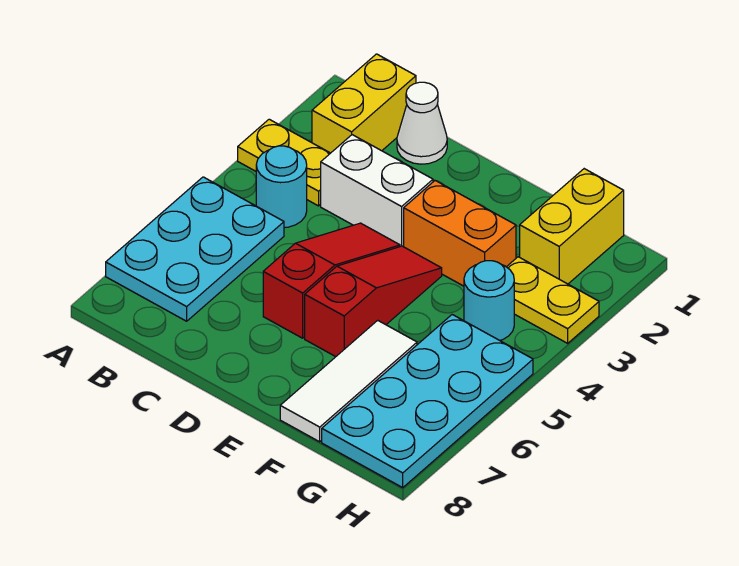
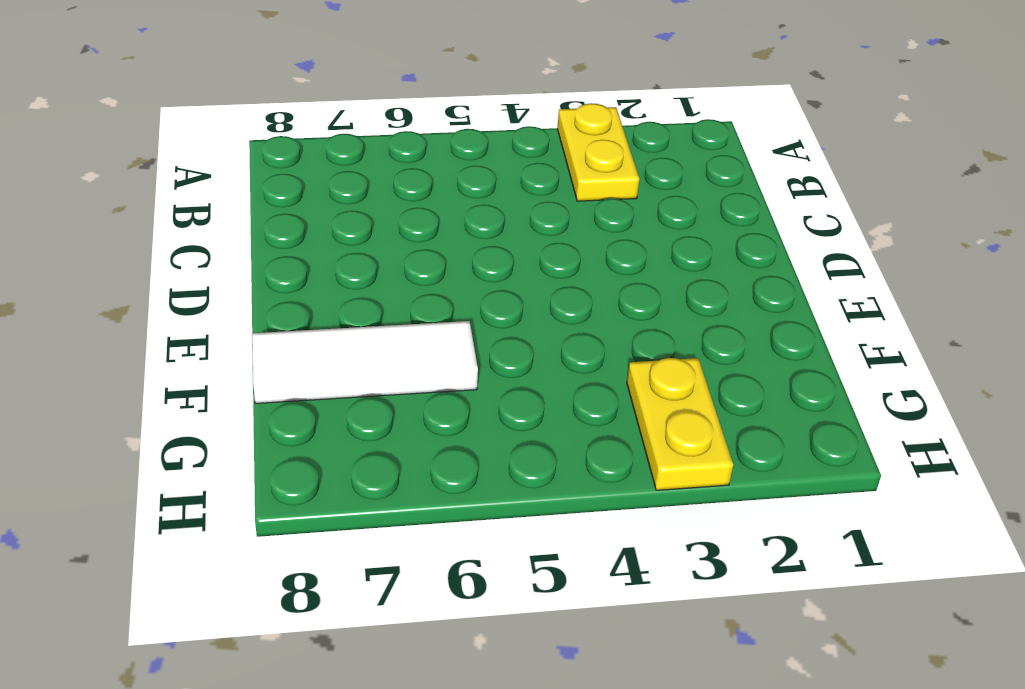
none -> cyan 2x3 plate [106,177,284,321]
none -> yellow 1x2 brick [312,54,416,153]
none -> cyan 1x1 round brick [256,146,307,228]

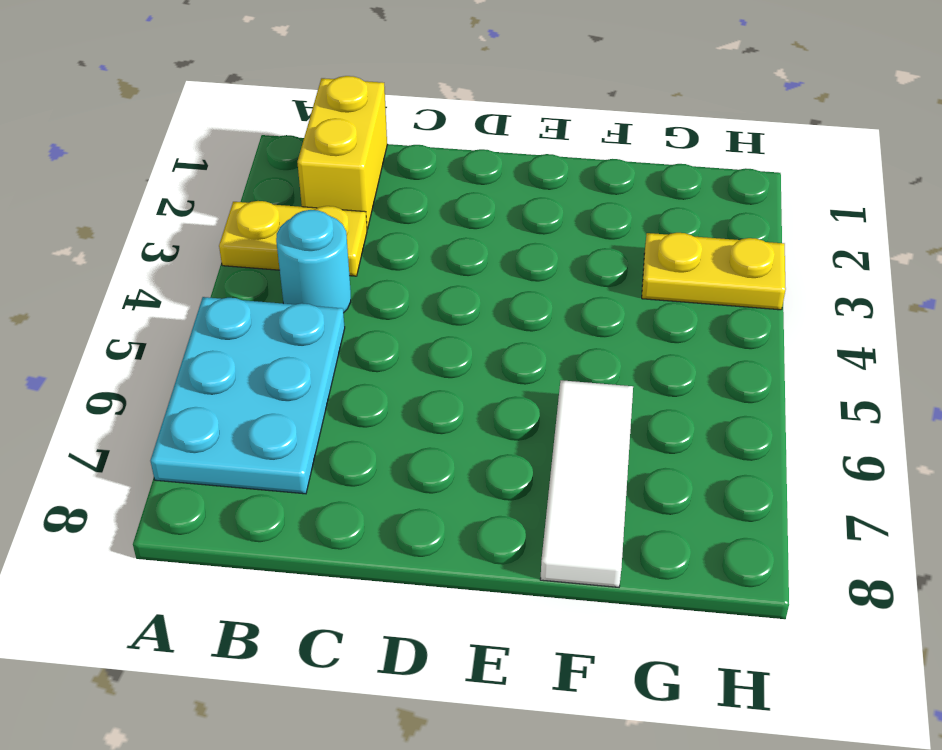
none -> white 1x1 cone [397,82,447,164]
none -> white 1x2 brick [321,135,433,247]
none -> red 1x3 slope [263,223,400,338]

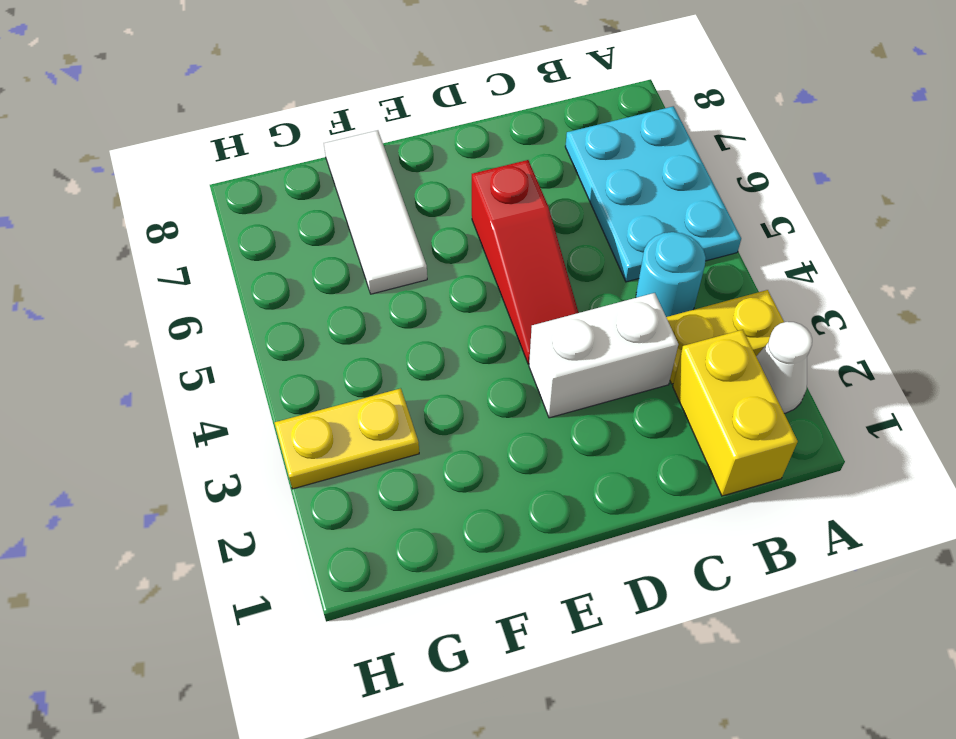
white 1x1 cone [756,322,812,413] -> white 1x1 cone moved to [397,82,447,164]
none -> orange 1x2 brick [404,181,516,286]
none -> red 1x3 slope [305,246,442,357]
none -> yellow 1x2 brick [520,169,624,284]

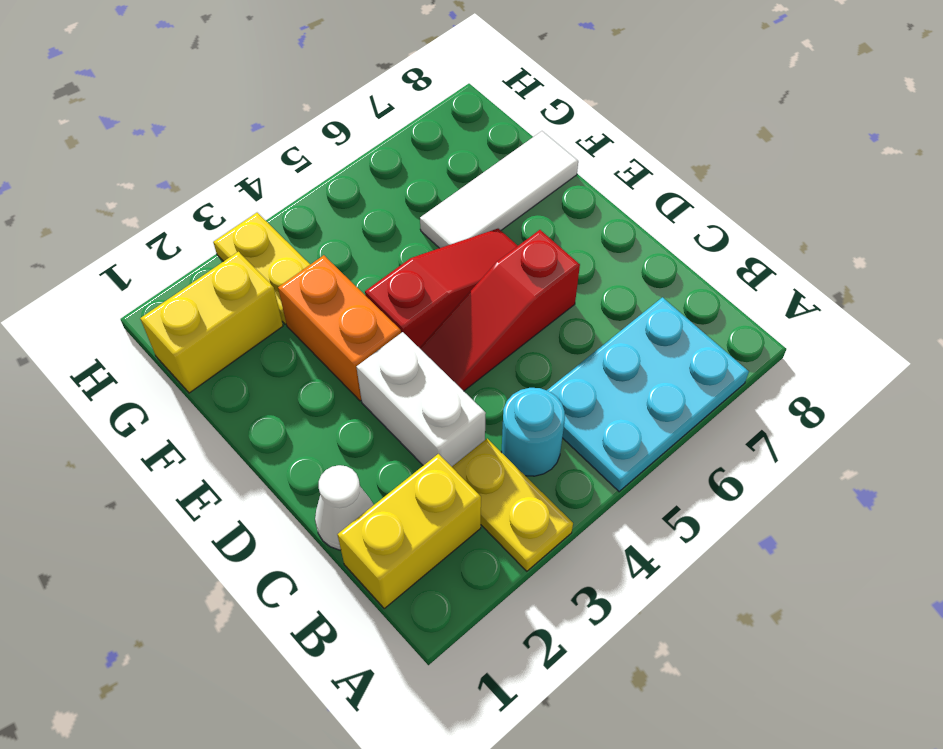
red 1x3 slope [365,229,518,348] -> red 1x3 slope turned to [305,246,442,357]
none -> cyan 1x1 round brick [464,261,514,340]
none -> cyan 2x4 plate [322,315,533,487]

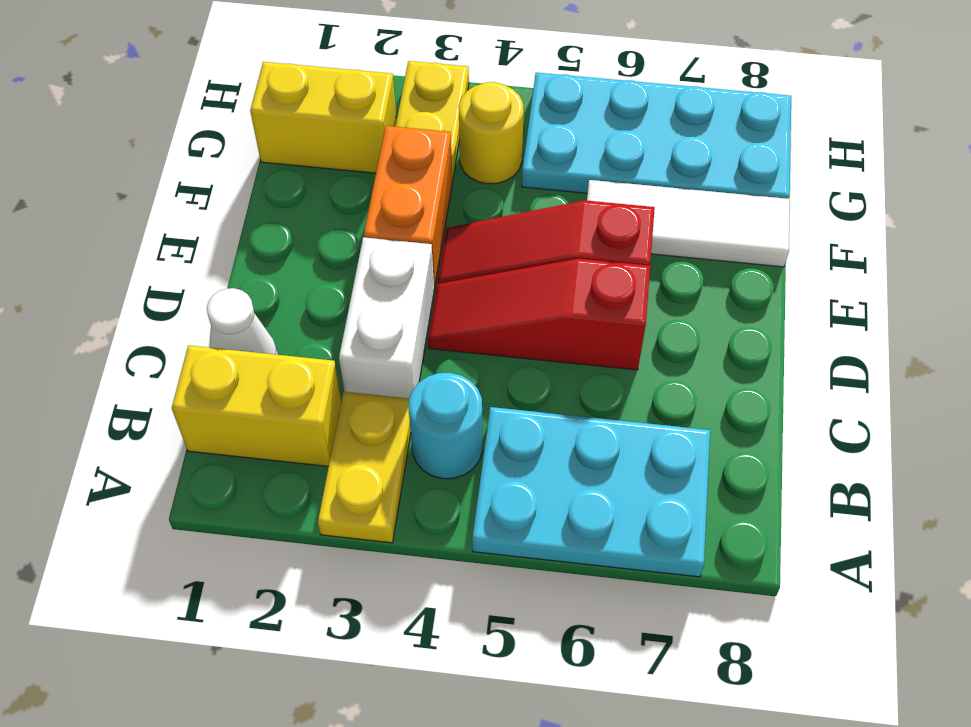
yellow 1x1 round brick [459,82,524,184] -> cyan 1x1 round brick [464,261,514,340]

